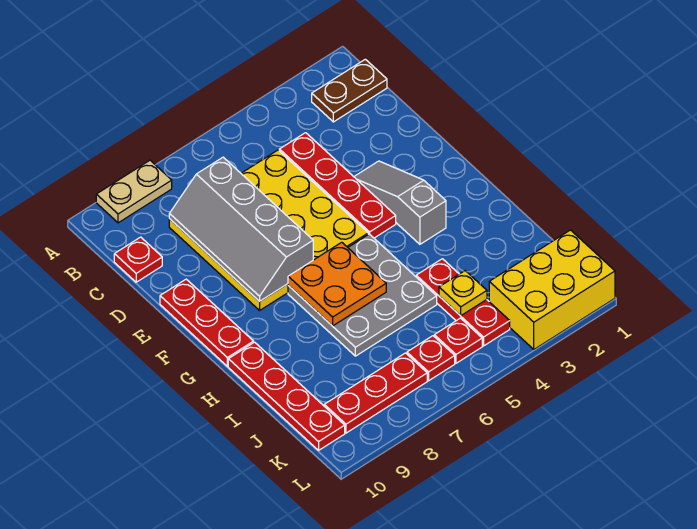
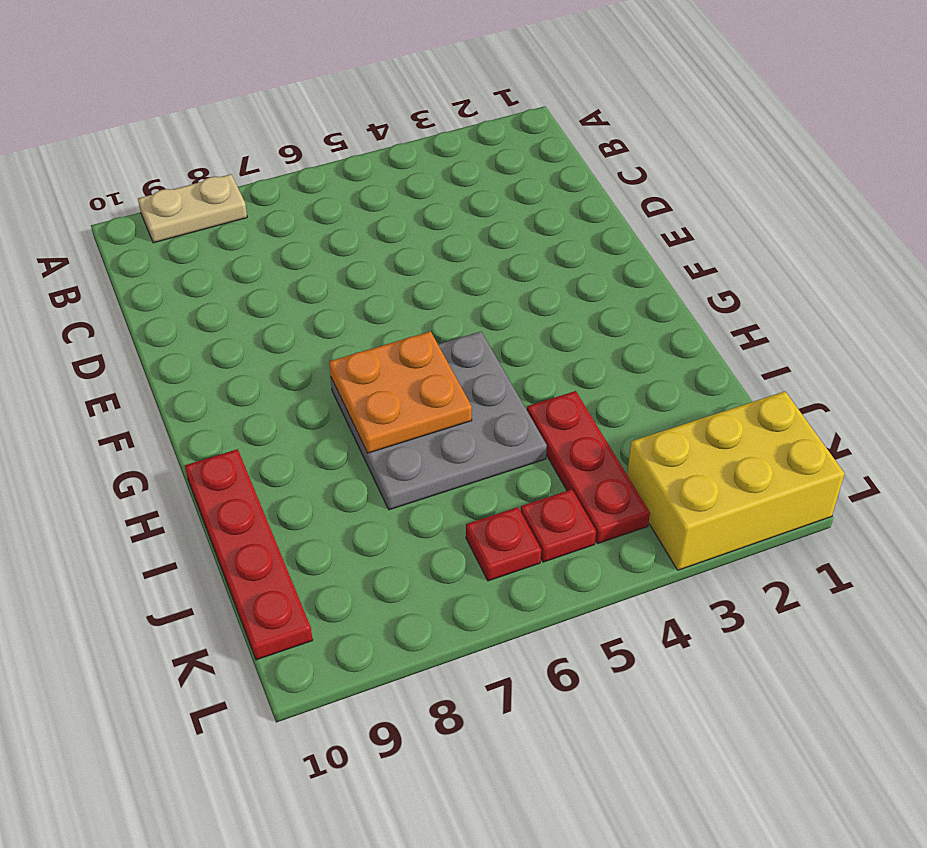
none -> brown 1x2 plate [312,59,387,122]
none -> red 1x4 plate [279,133,396,238]
none -> yellow 4x4 plate [169,150,368,310]

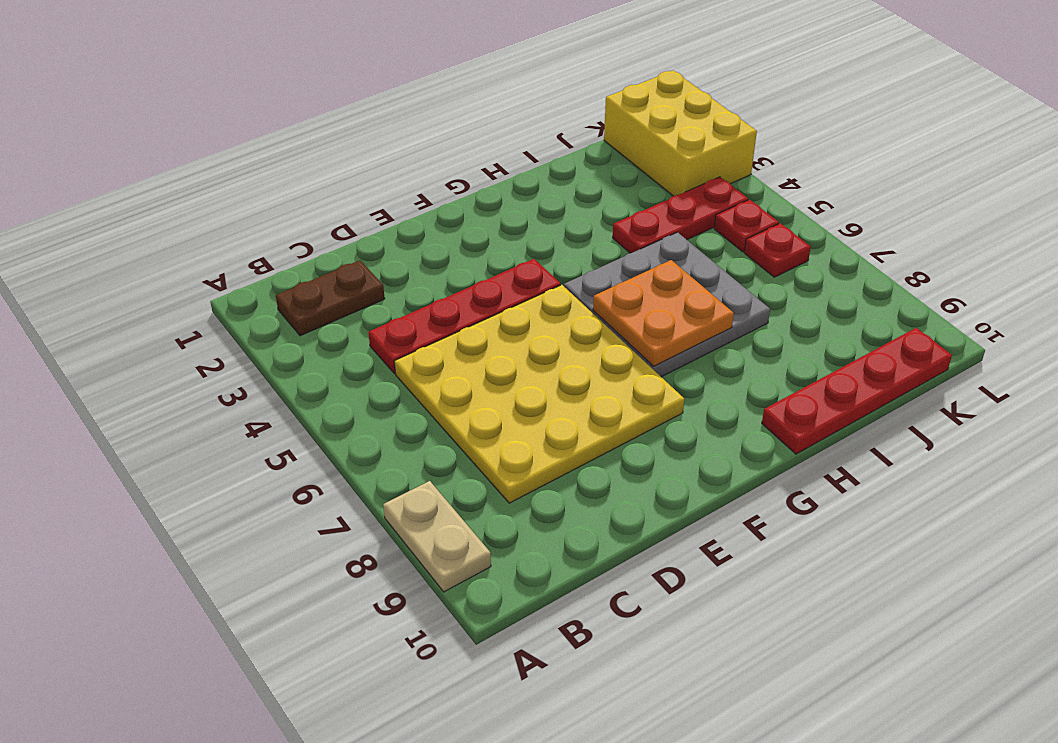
brown 1x2 plate [276,260,385,336] -> brown 1x2 plate turned to [312,59,387,122]
none -> red 1x1 plate [114,237,162,282]
none -> grey 1x3 slope [354,161,446,244]
none -> red 1x3 plate [160,279,254,366]

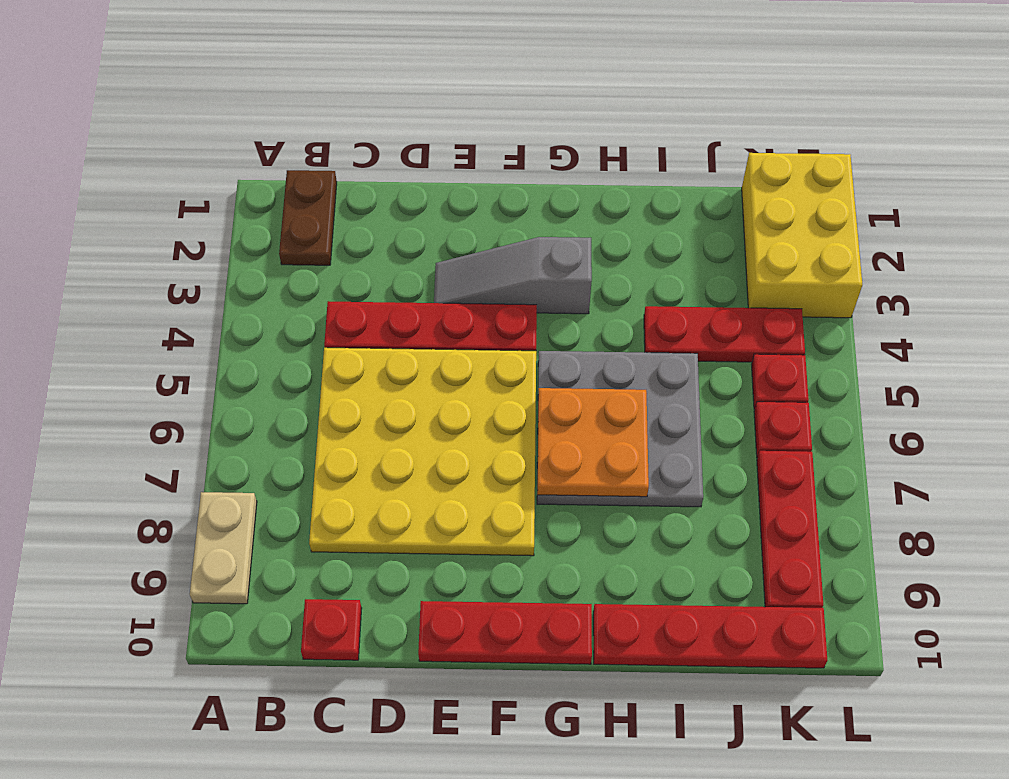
none -> grey 2x4 slope [169,157,313,301]
none -> yellow 1x1 plate [439,271,487,316]

